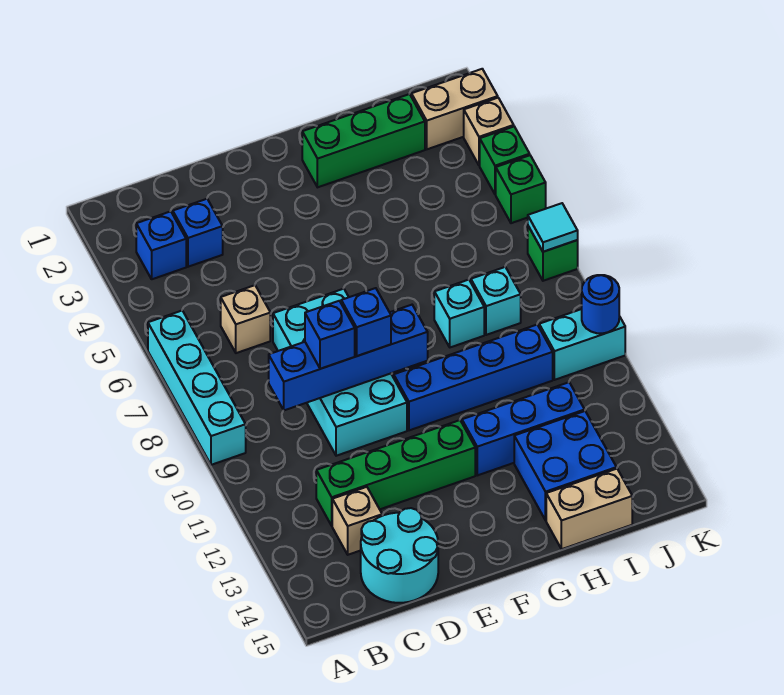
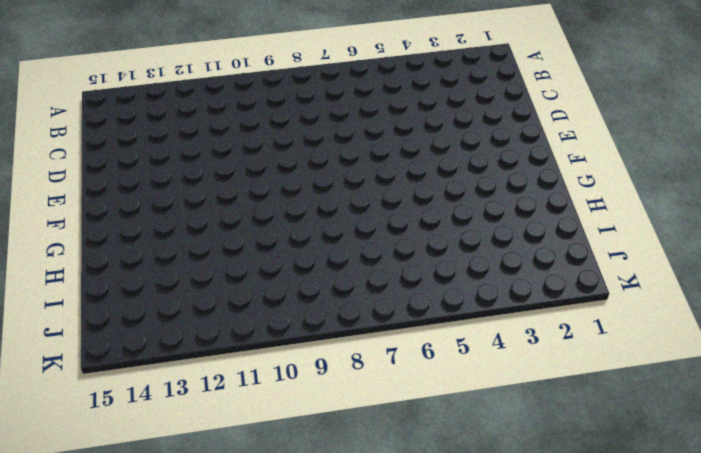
none -> cyan 1x4 brick [148,311,246,465]
none -> blue 1x1 brick [136,211,186,279]
none -> blue 1x1 brick [173,199,223,267]

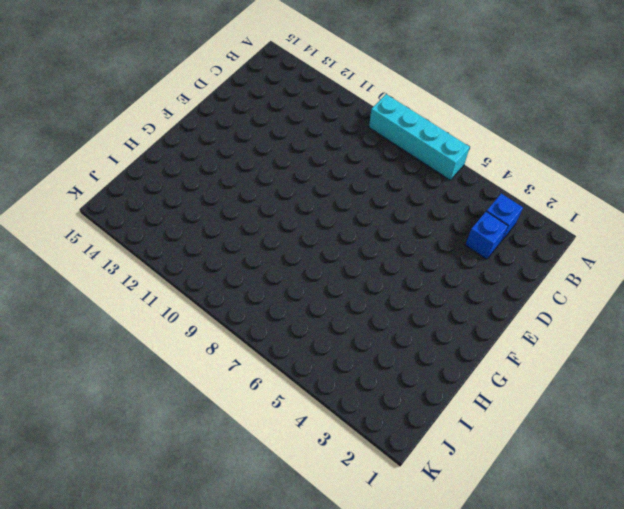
none -> tan 1x1 brick [221,285,270,353]
none -> green 1x4 brick [316,420,475,526]
none -> tan 1x1 brick [332,487,382,555]

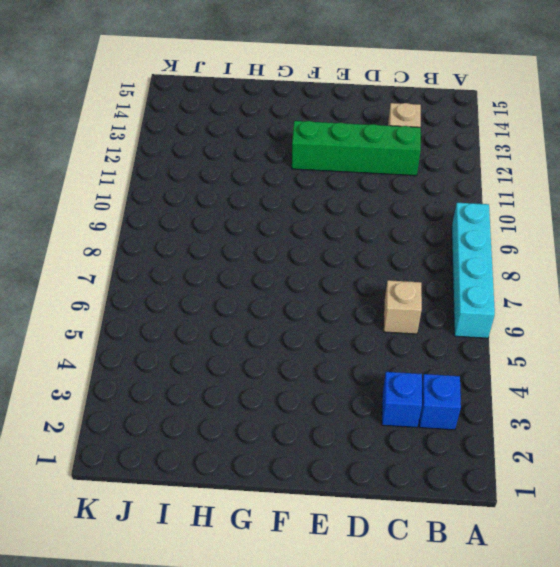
none -> cyan 2x2 round brick [361,508,438,603]
none -> cyan 2x4 brick [273,289,407,456]
none -> blue 1x4 brick [394,325,553,430]

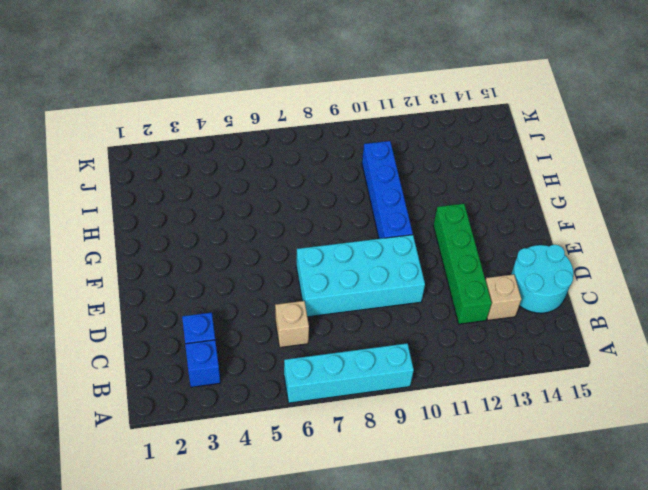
none -> green 1x3 brick [302,94,425,187]
none -> blue 1x3 brick [462,382,585,475]
none -> cyan 1x1 brick [434,280,484,347]

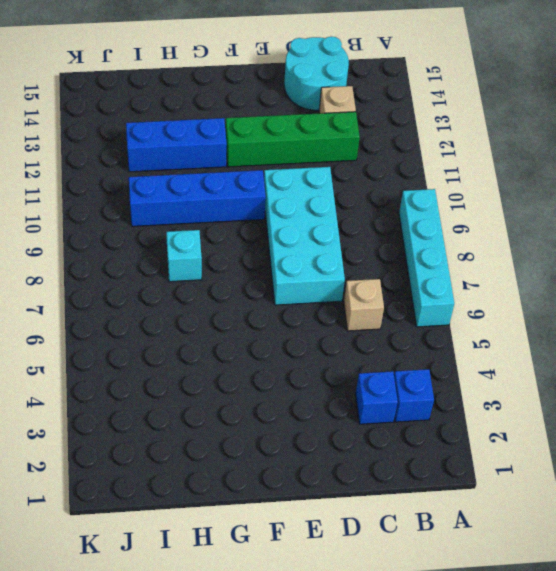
none -> green 1x3 brick [302,94,425,187]
none -> blue 2x2 brick [514,411,617,520]
none -> tan 1x2 brick [546,469,632,549]

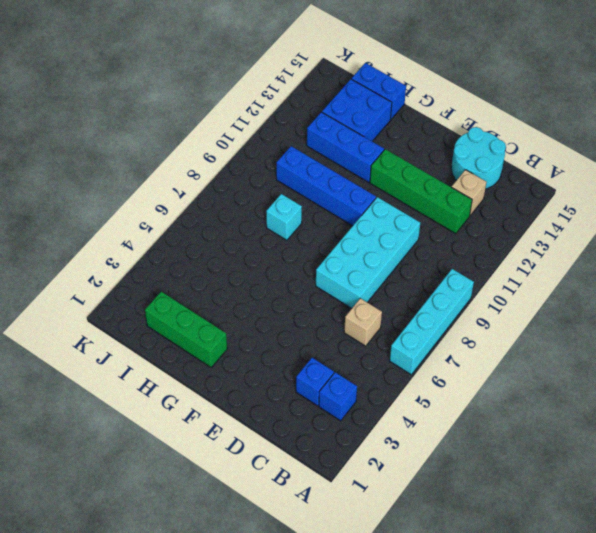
blue 1x2 brick [352,63,406,119] -> tan 1x2 brick [546,469,632,549]
none -> cyan 1x1 brick [471,267,521,335]
none -> tan 1x2 brick [411,69,498,149]
none -> cyan 1x2 brick [539,309,625,380]

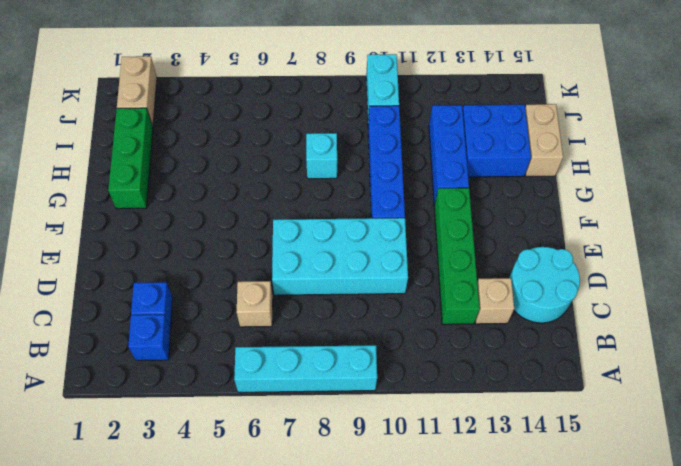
none -> cyan 1x1 brick [471,267,521,335]
none -> tan 1x1 brick [464,98,514,166]
none -> green 1x1 brick [480,127,530,194]

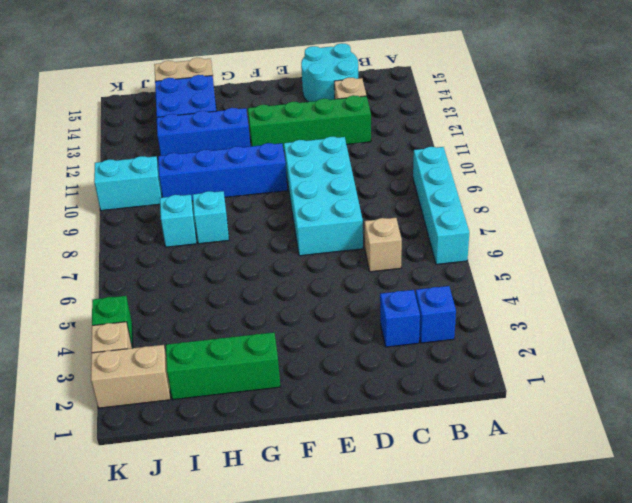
none -> green 1x1 brick [496,155,546,223]
none -> green 1x1 brick [528,226,578,281]
none -> blue 1x4 brick [269,305,428,410]

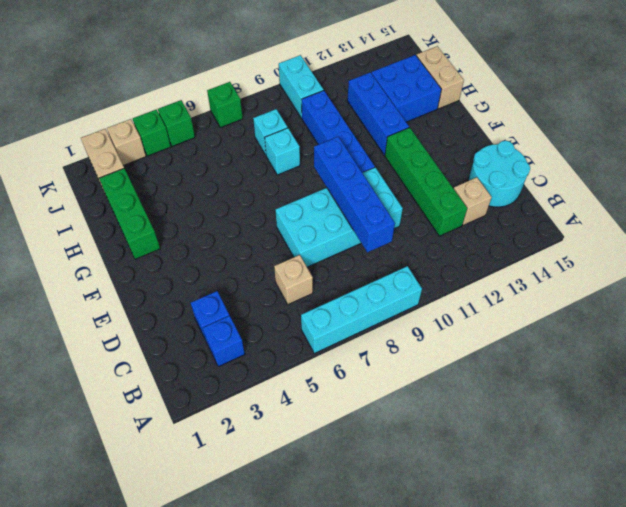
none -> cyan 1x1 tile [528,203,578,252]
none -> blue 1x1 round brick [582,275,619,333]
none -> blue 1x1 brick [305,301,355,369]

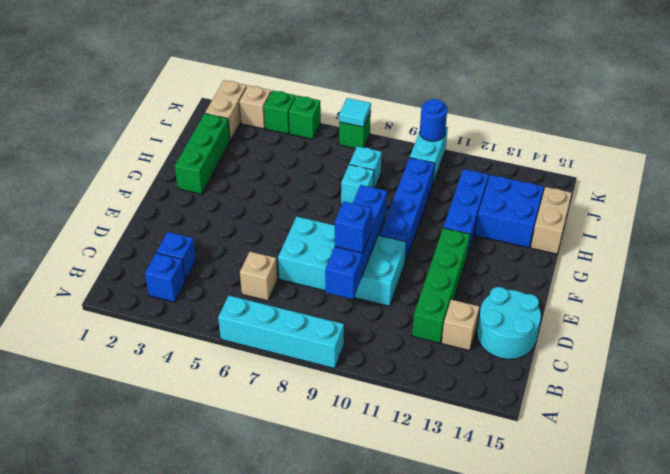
none -> blue 1x1 brick [341,288,391,356]

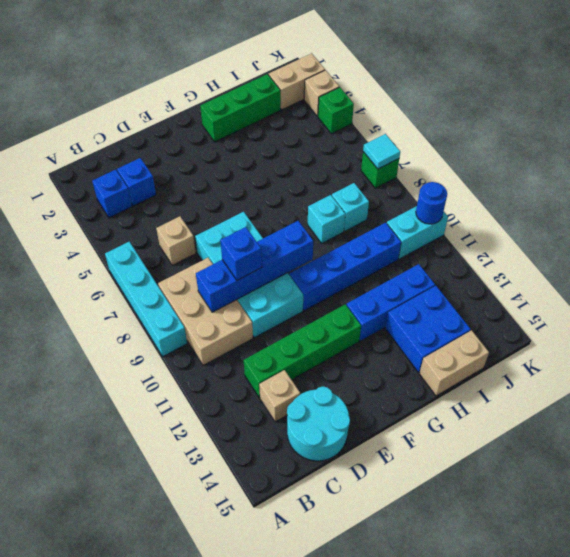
tan 2x3 brick [158,258,253,366] -> none
none -> green 1x1 brick [496,155,546,223]
none -> blue 1x1 brick [341,288,391,356]

